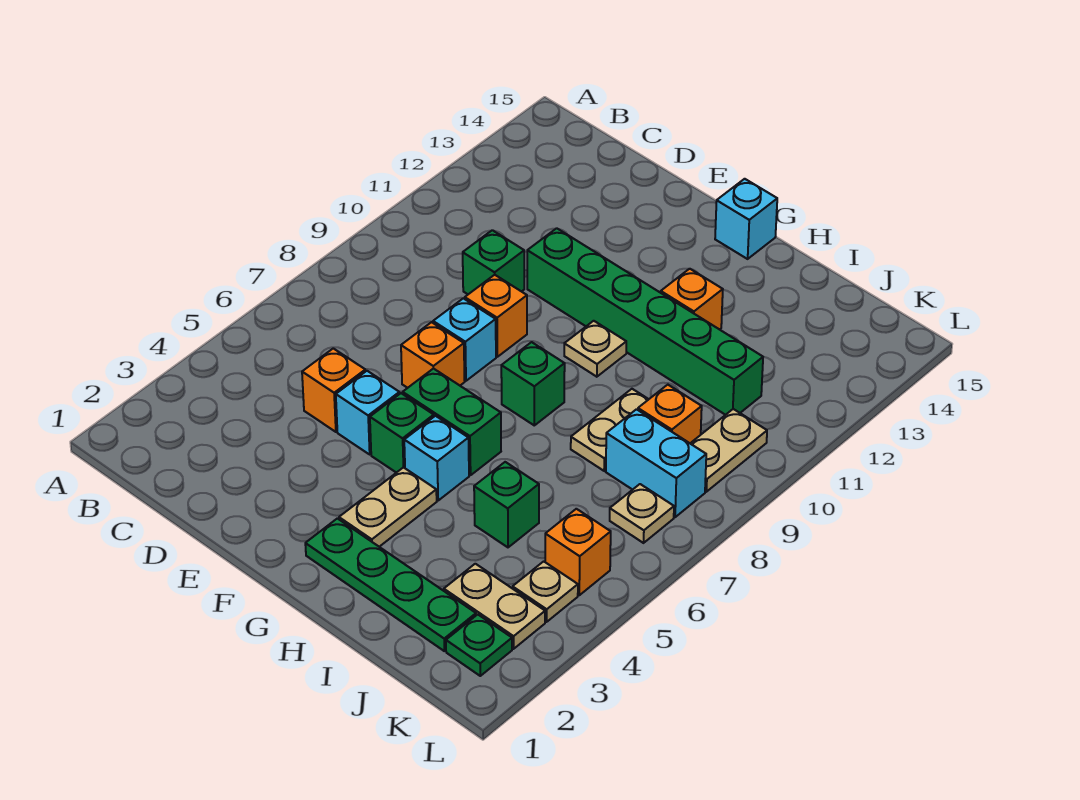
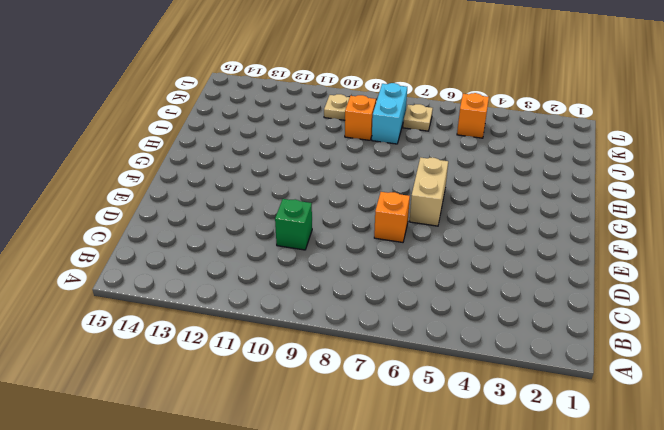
tan 1x2 brick [409,158,448,226] -> green 1x2 brick [403,368,501,475]
none -> orange 1x1 brick [302,348,365,432]
none -> cyan 1x1 brick [336,371,399,454]
none -> cyan 1x1 brick [433,298,496,381]

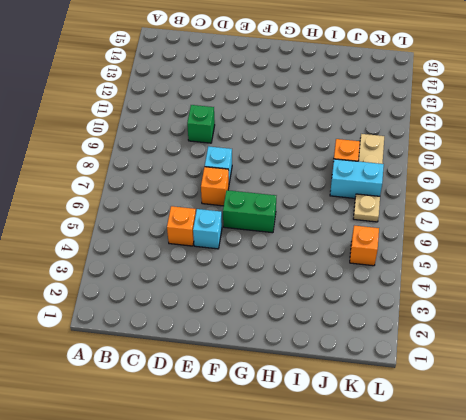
none -> orange 1x1 brick [465,275,527,357]
none -> green 1x6 brick [527,228,763,415]
none -> green 1x1 brick [370,393,434,473]

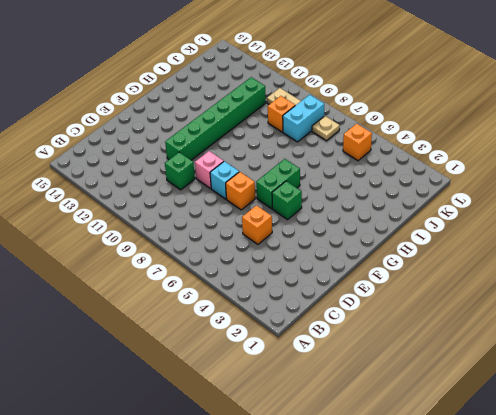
pink 1x1 brick [195,151,224,189] -> orange 1x1 brick [465,275,527,357]
none -> cyan 1x1 brick [336,371,399,454]
none -> green 1x4 plate [305,518,476,651]
none -> tan 1x2 plate [339,467,437,547]

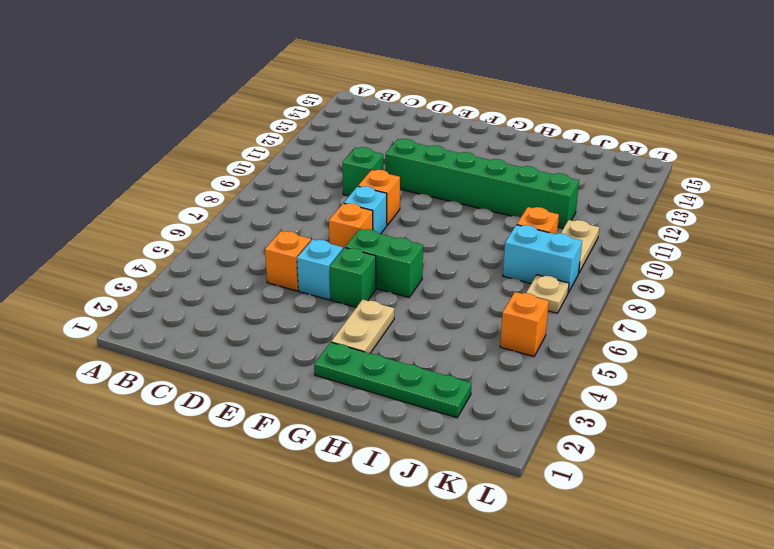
none -> cyan 1x1 brick [404,416,469,500]
none -> green 1x1 brick [501,342,565,425]
none -> tan 1x1 plate [564,321,626,377]

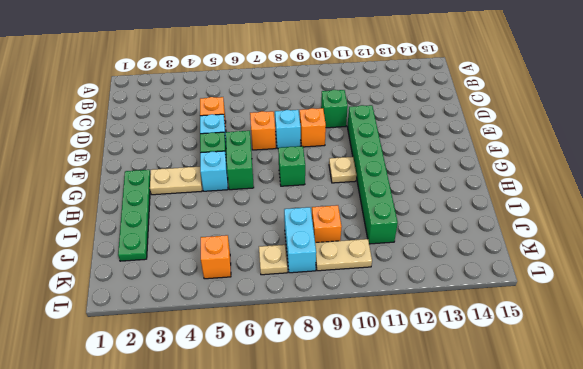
none -> cyan 1x1 brick [715,179,777,259]
none -> orange 1x1 brick [660,269,723,330]
none -> green 1x1 brick [474,462,539,547]

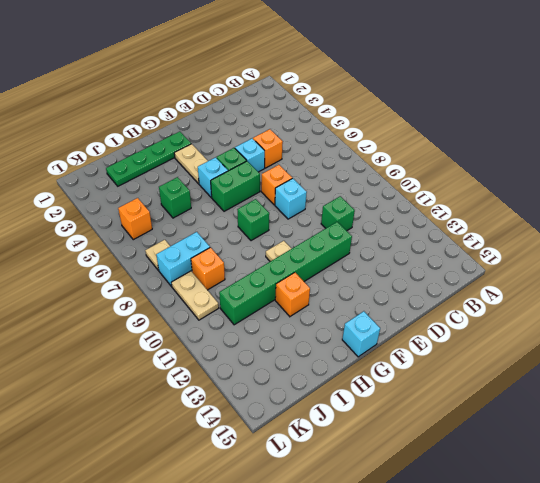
none -> orange 1x1 brick [465,275,527,357]
none -> tan 1x2 plate [571,389,649,471]
none -> tan 1x2 plate [444,564,545,649]

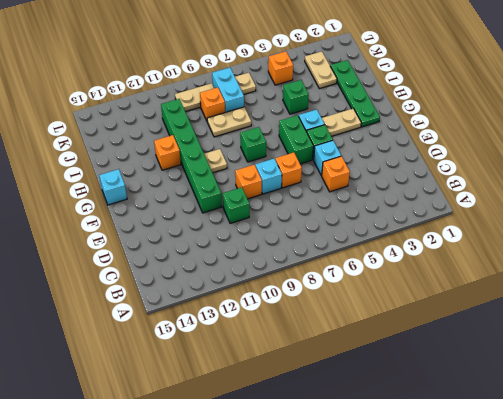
none -> green 1x1 plate [446,614,512,676]
none -> tan 1x1 plate [513,561,578,622]

